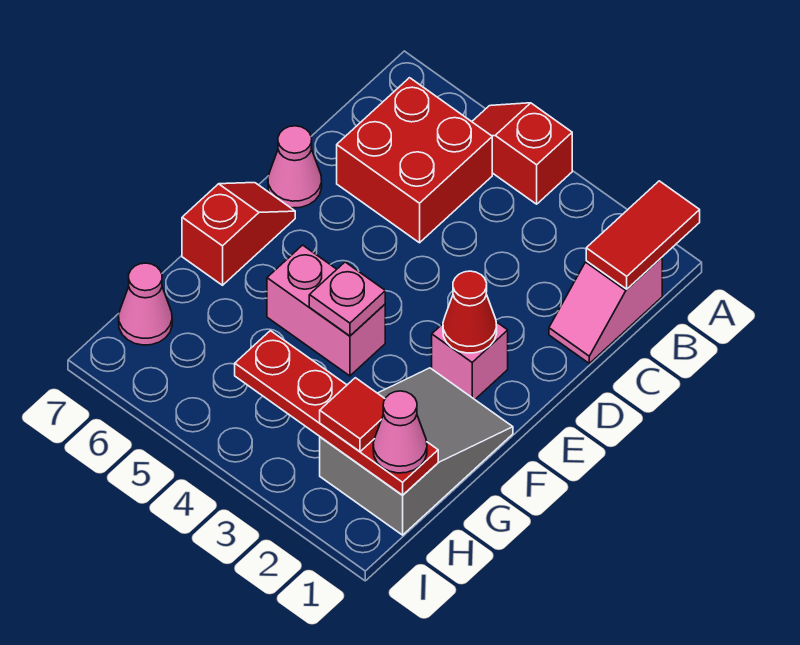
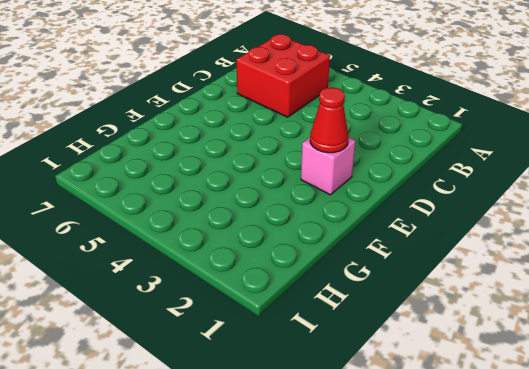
none -> red 1x2 slope [472,103,572,204]
none -> pink 1x2 slope [549,258,662,363]
none -> pink 1x1 cone [268,126,322,208]

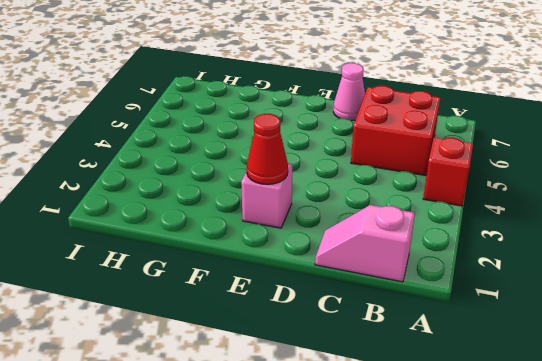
none -> red 1x2 slope [182,183,295,285]
none -> grey 2x3 slope [320,368,513,535]
none -> pink 1x2 brick [267,245,385,376]

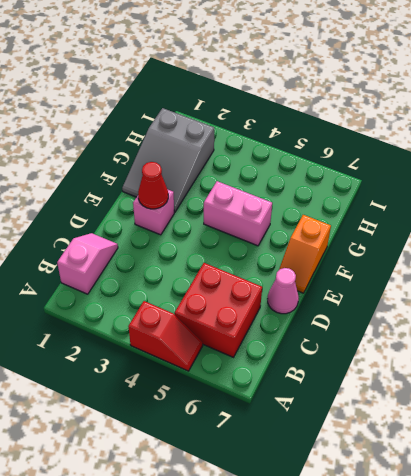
orange 1x2 slope [279,215,331,293] -> red 1x2 slope [182,183,295,285]
none -> pink 1x1 cone [119,263,172,345]
none -> red 1x2 tile [586,181,700,289]
none -> pink 1x1 plate [309,262,385,336]

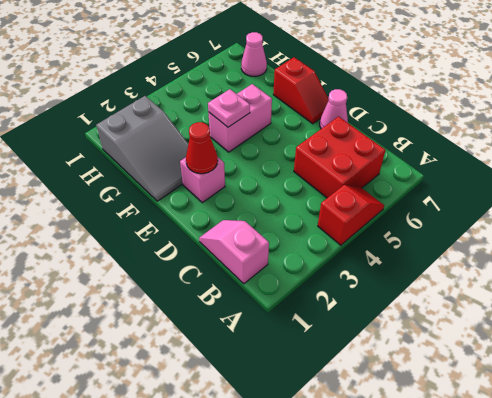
none -> red 1x2 tile [586,181,700,289]
none -> red 1x4 plate [235,331,438,495]
none -> pink 1x1 cone [373,391,427,473]

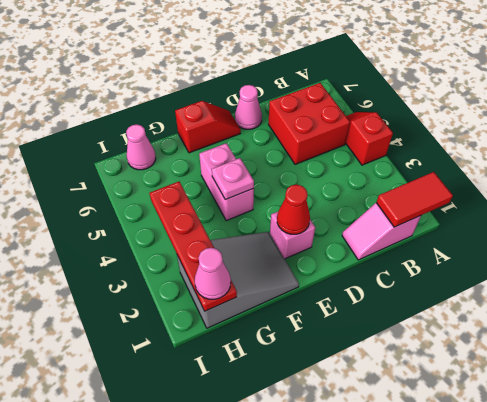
none -> red 1x1 tile [320,378,385,452]

